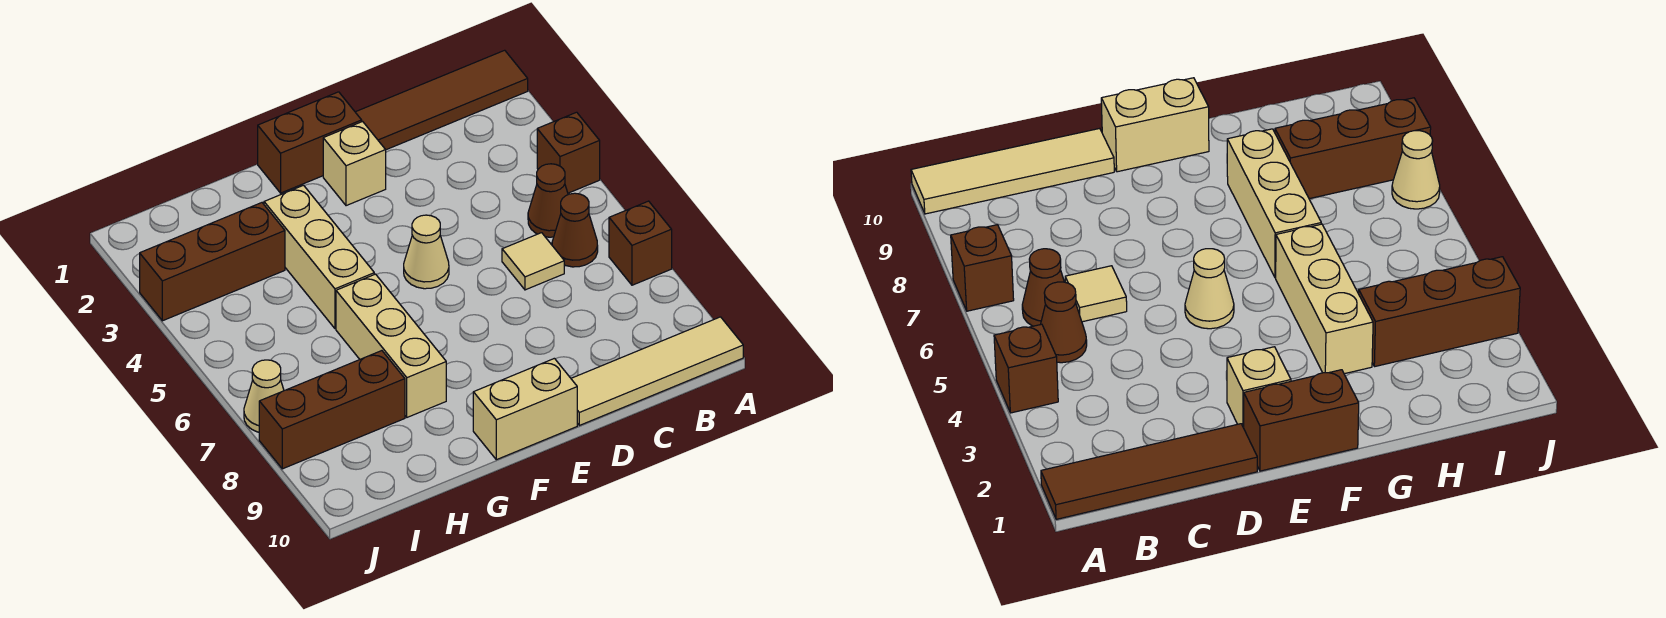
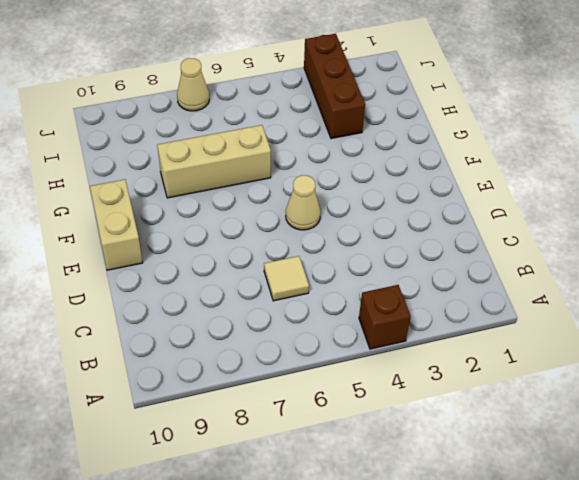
none -> brown 1x4 tile [356,50,528,150]
none -> brown 1x1 brick [609,201,672,285]
none -> tan 1x4 tile [571,317,743,425]

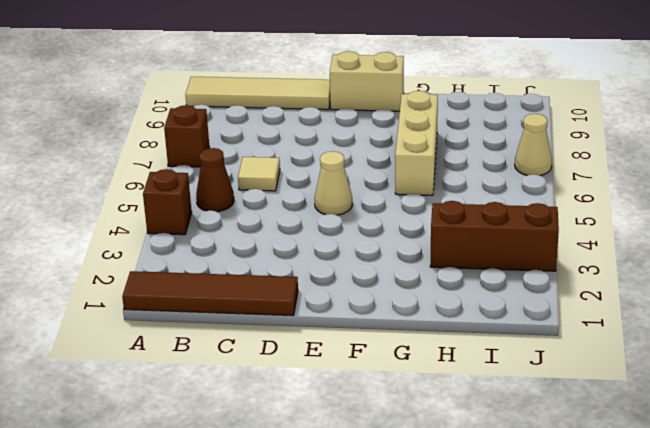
none -> brown 1x1 cone [552,193,598,267]
none -> brown 1x2 brick [258,92,362,193]
none -> tan 1x1 brick [323,122,386,206]

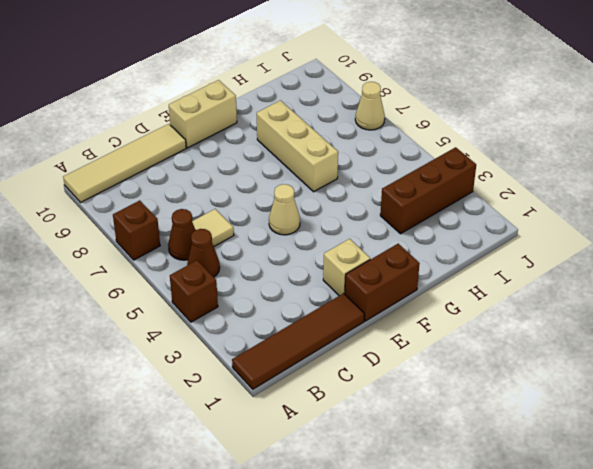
none -> tan 1x3 brick [264,185,374,329]
none -> brown 1x3 brick [259,351,405,469]

